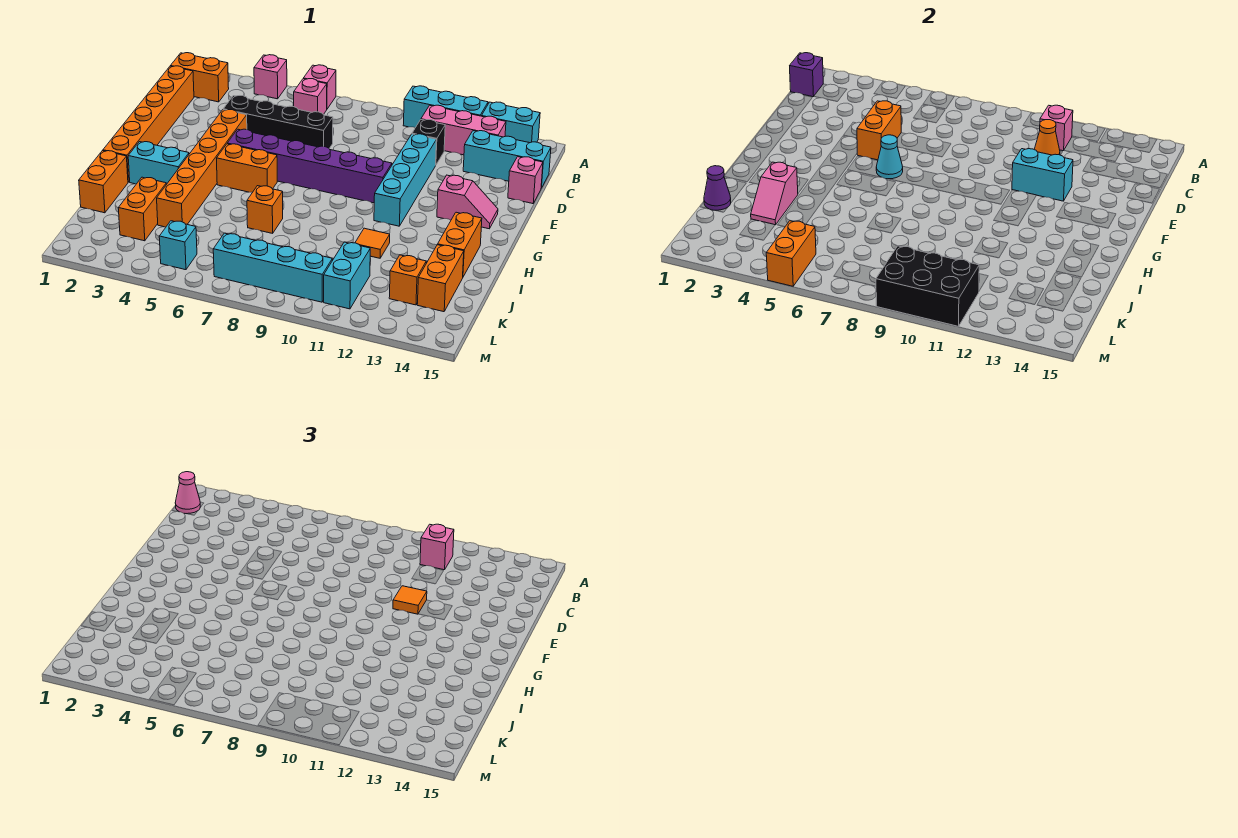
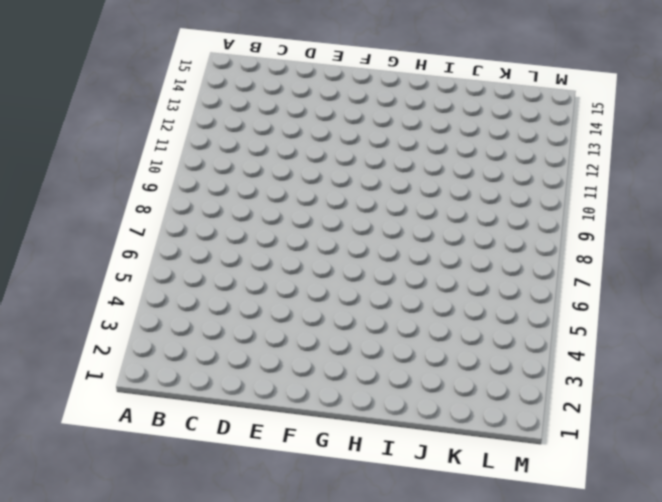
none -> pink 1x1 brick [254,55,287,99]
none -> pink 1x1 brick [303,65,336,109]
none -> cyan 1x3 brick [403,86,488,128]
none -> cyan 1x2 brick [482,102,540,143]

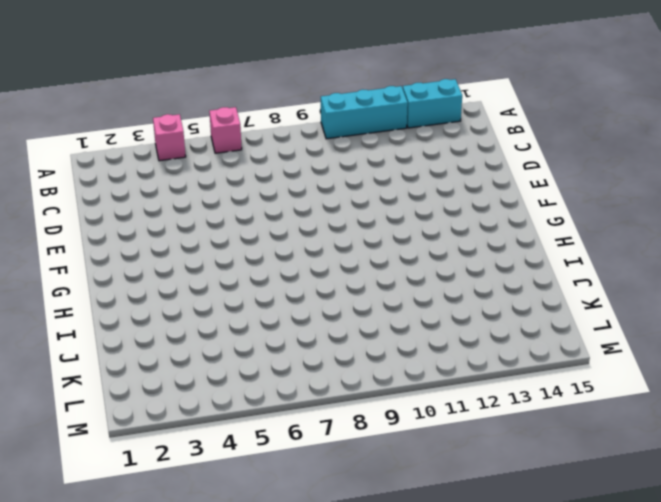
none -> orange 1x2 brick [171,53,229,102]
none -> pink 1x1 brick [294,79,327,115]
none -> pink 1x3 brick [421,105,506,155]
none -> orange 1x6 brick [103,66,194,182]

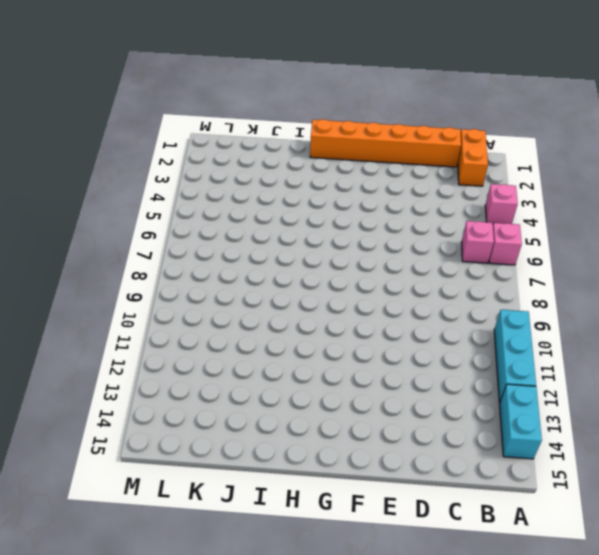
none -> pink 1x3 brick [421,105,506,155]
none -> black 1x1 brick [412,120,445,164]
none -> cyan 1x3 brick [463,131,551,188]
none -> black 1x4 brick [223,96,333,148]

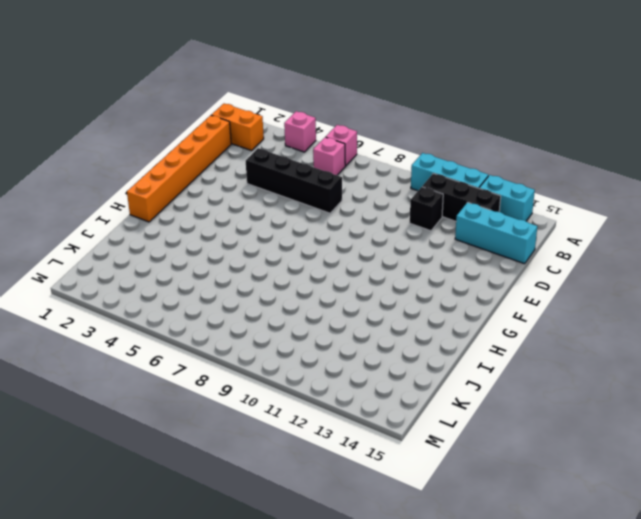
black 1x3 brick [422,173,501,221] -> pink 1x3 brick [421,105,506,155]
none -> cyan 1x4 brick [374,134,436,226]
none -> pink 1x1 brick [508,157,543,204]
none -> orange 1x6 brick [157,110,247,227]
none -> purple 1x6 brick [227,129,392,203]

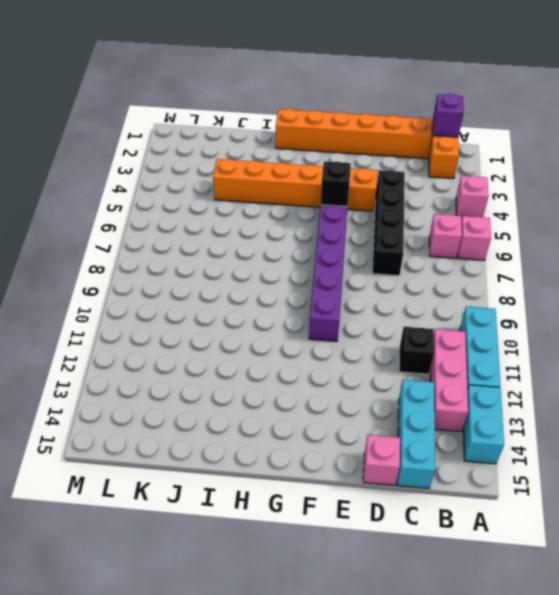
black 1x1 brick [321,162,351,206] -> none
none -> cyan 1x4 brick [374,134,436,226]
none -> pink 1x2 slope [437,175,498,229]
none -> orange 1x2 brick [217,144,277,192]
none -> cyan 1x2 brick [128,142,189,185]

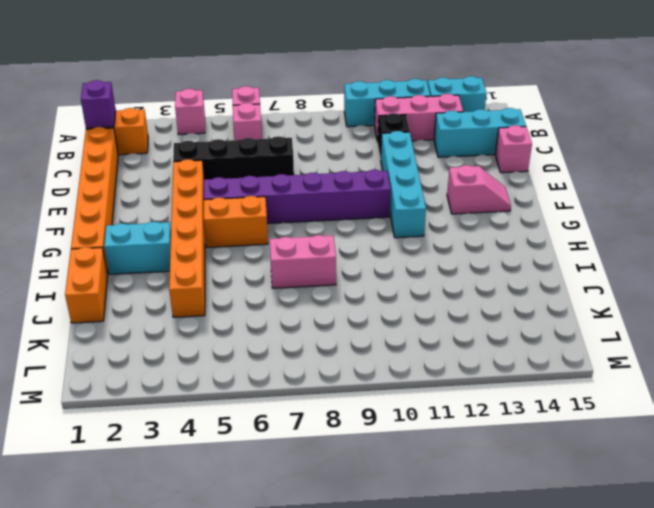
pink 1x2 brick [270,235,336,288] -> orange 1x1 brick [247,186,283,233]
none -> orange 1x2 brick [438,212,482,277]
none -> orange 1x1 tile [355,228,390,258]
none -> orange 1x2 brick [118,177,166,241]
none -> orange 1x2 brick [417,245,464,312]

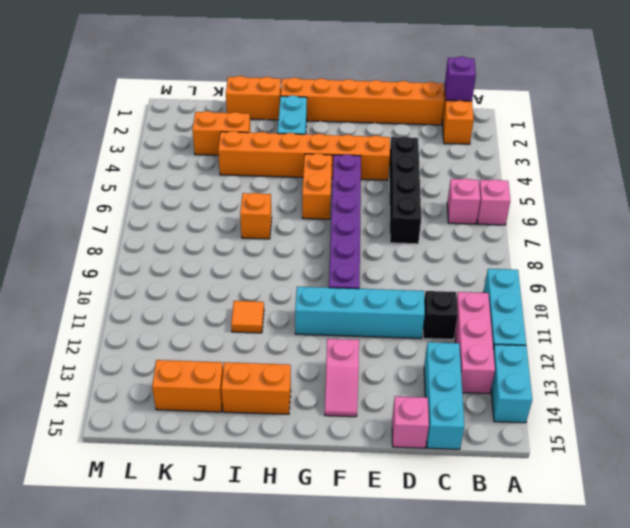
none -> pink 1x1 brick [254,55,287,99]
none -> cyan 1x2 brick [324,242,370,309]
none -> orange 1x1 brick [389,255,426,305]
none -> cyan 1x1 brick [159,221,197,270]

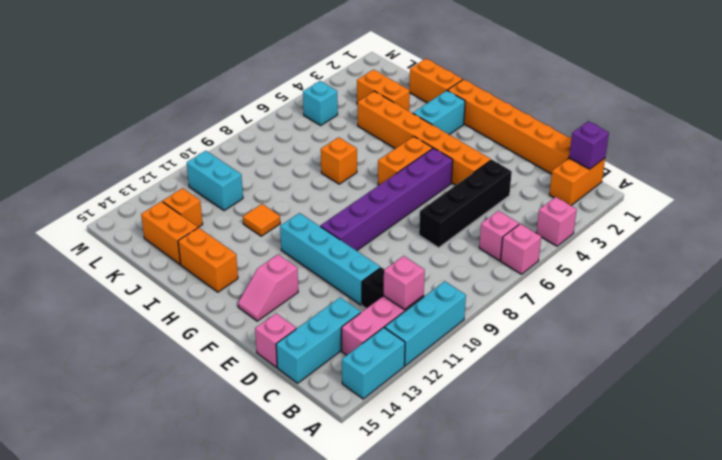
none -> cyan 1x4 brick [213,233,332,302]
none -> orange 1x1 cone [1034,120,1060,155]
none -> orange 1x2 brick [857,101,901,160]
none -> cyan 1x2 brick [1012,149,1073,201]

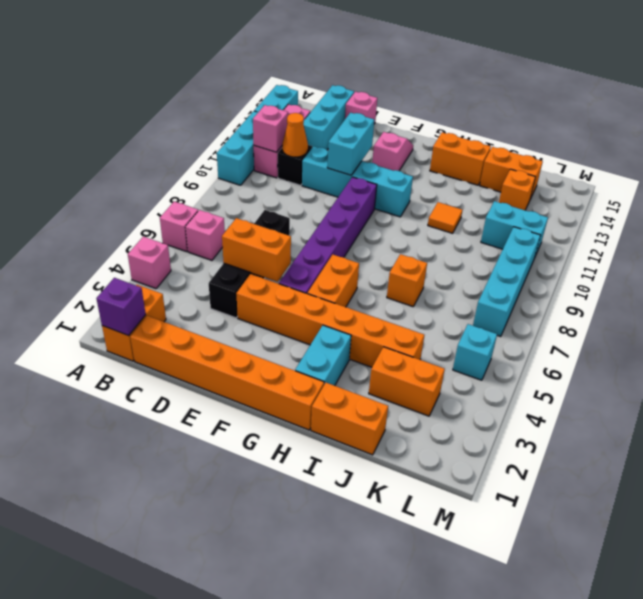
none -> cyan 1x1 cone [876,135,903,179]
none -> pink 1x2 slope [751,162,798,225]
none -> purple 1x1 cone [704,166,731,210]
none -> orange 1x2 brick [766,221,816,286]

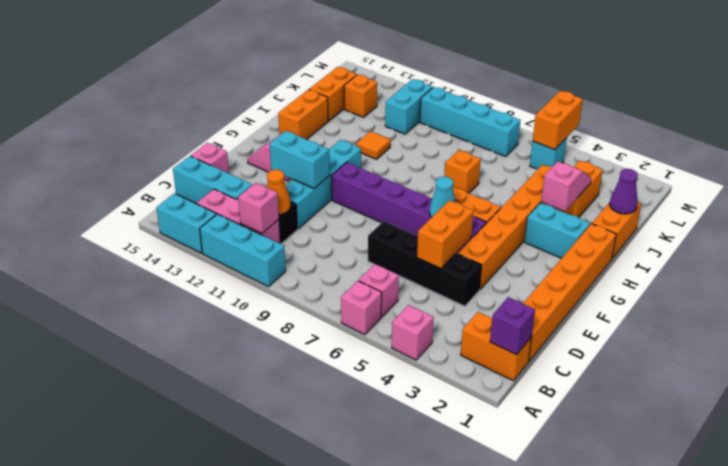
none -> black 2x3 brick [876,246,979,326]
none -> pink 1x1 cone [175,472,200,514]
none -> pink 1x1 brick [420,524,454,570]
none -> orange 1x1 tile [393,586,427,614]

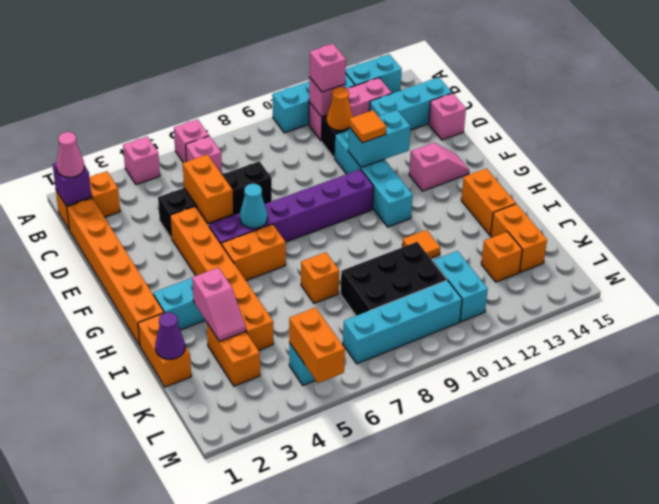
black 2x3 brick [341,242,447,316] -> black 2x3 brick moved to [876,246,979,326]

